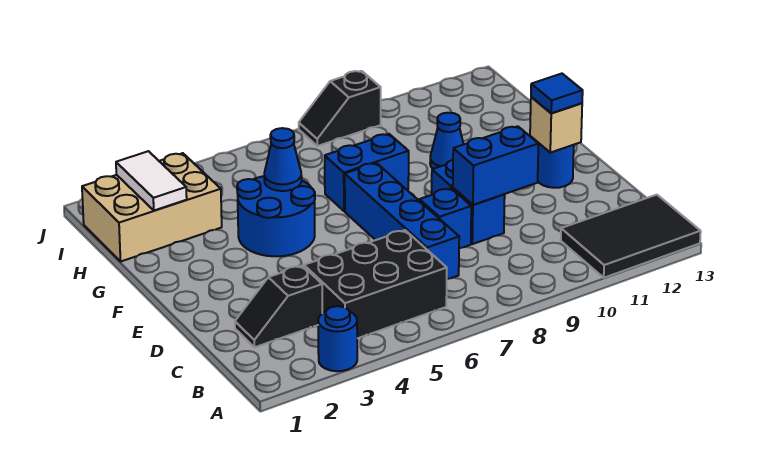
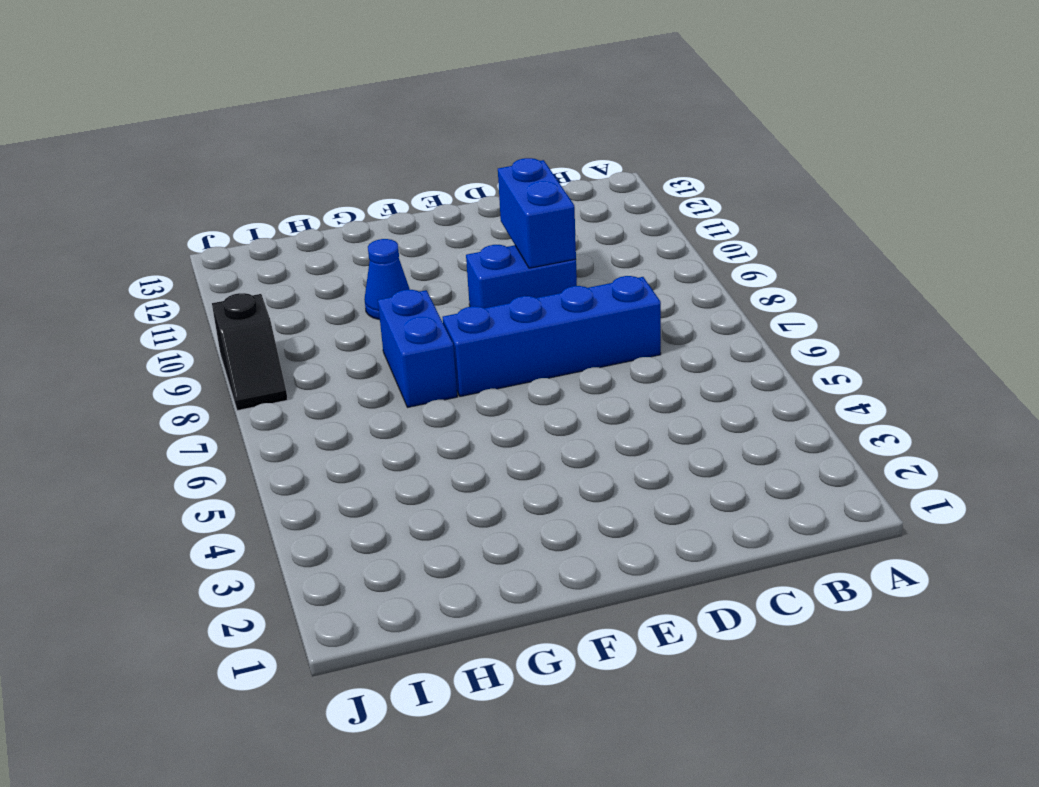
none -> blue 1x1 round brick [318,306,357,371]
none -> black 2x3 tile [561,195,701,278]
none -> black 2x3 brick [304,230,447,338]

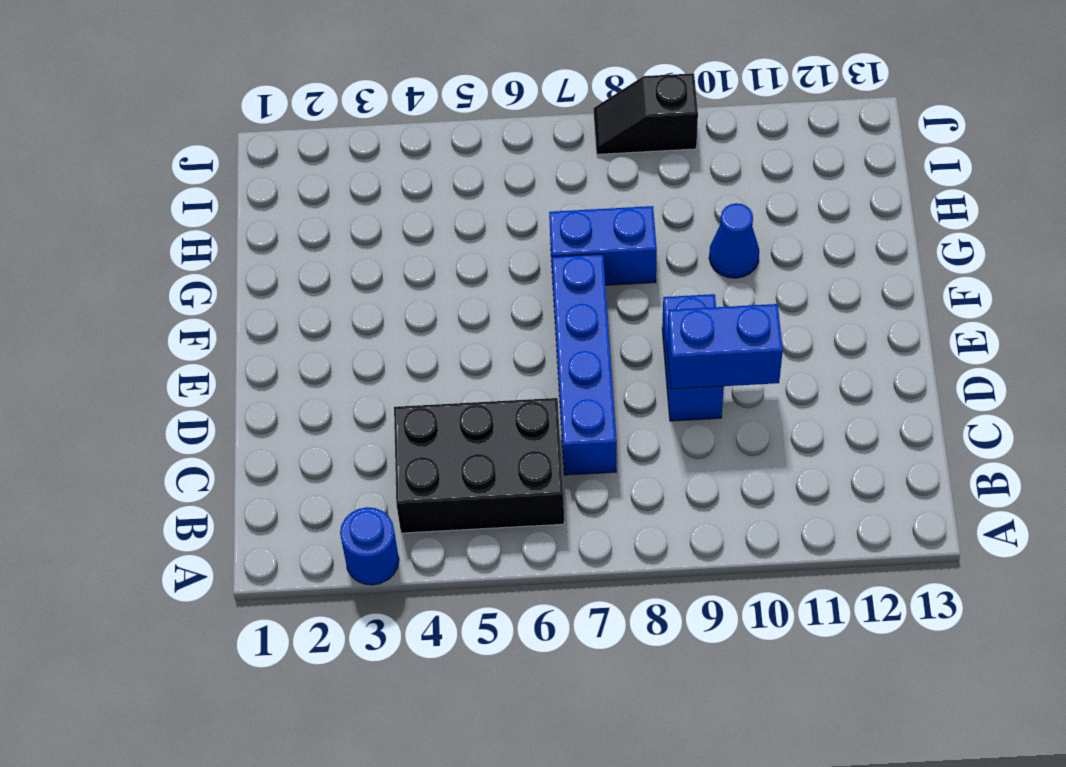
none -> black 2x3 tile [561,195,701,278]
none -> black 1x2 slope [235,266,322,347]
none -> blue 1x1 brick [419,188,471,248]

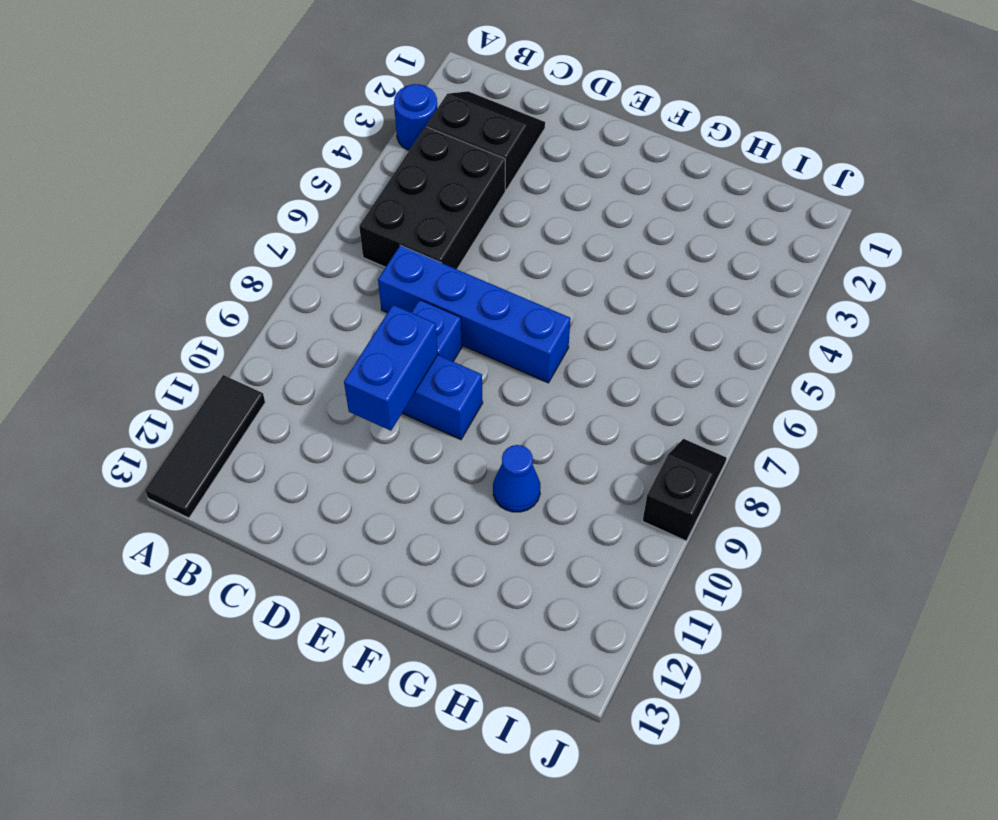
black 1x3 tile [145,375,265,518] -> black 2x3 tile [561,195,701,278]
black 2x2 slope [426,91,545,190] -> black 1x2 slope [235,266,322,347]
none -> blue 1x1 round brick [537,142,574,188]
none -> blue 2x2 round brick [237,176,315,256]
none -> blue 1x2 brick [325,134,409,211]

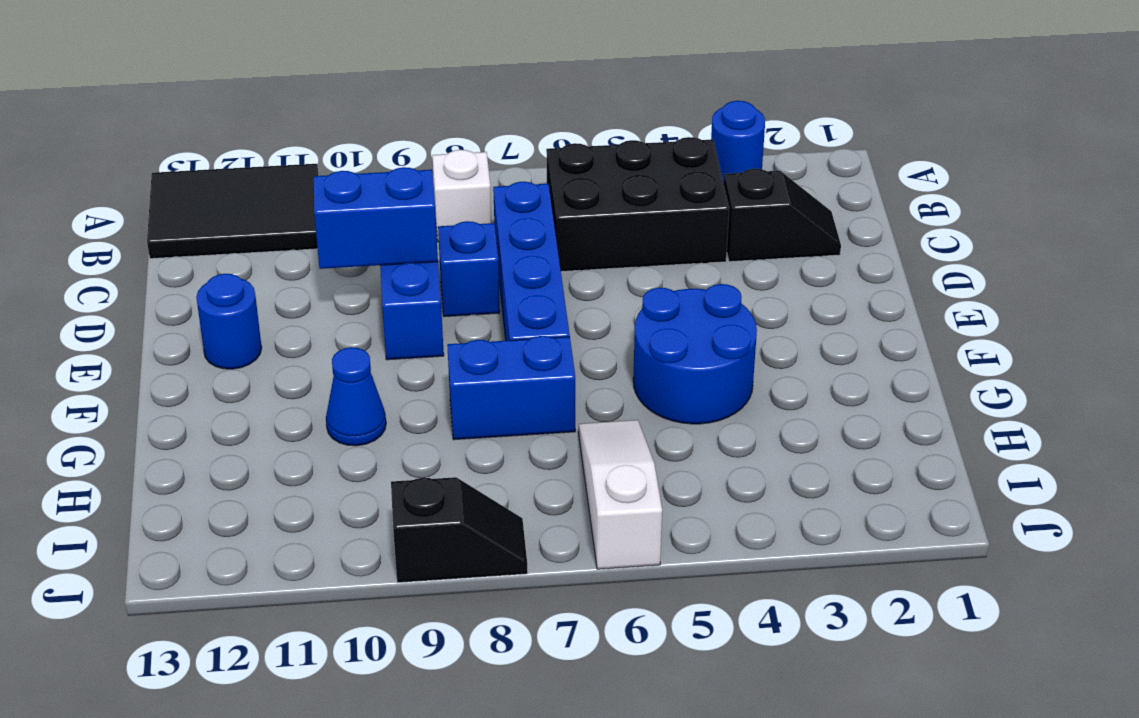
white 1x1 brick [432,150,491,242] -> none
white 1x3 slope [579,420,662,569] -> none
none -> tan 2x3 brick [82,153,222,261]
none -> tan 1x1 brick [530,97,582,153]
none -> blue 1x1 cone [264,128,302,191]

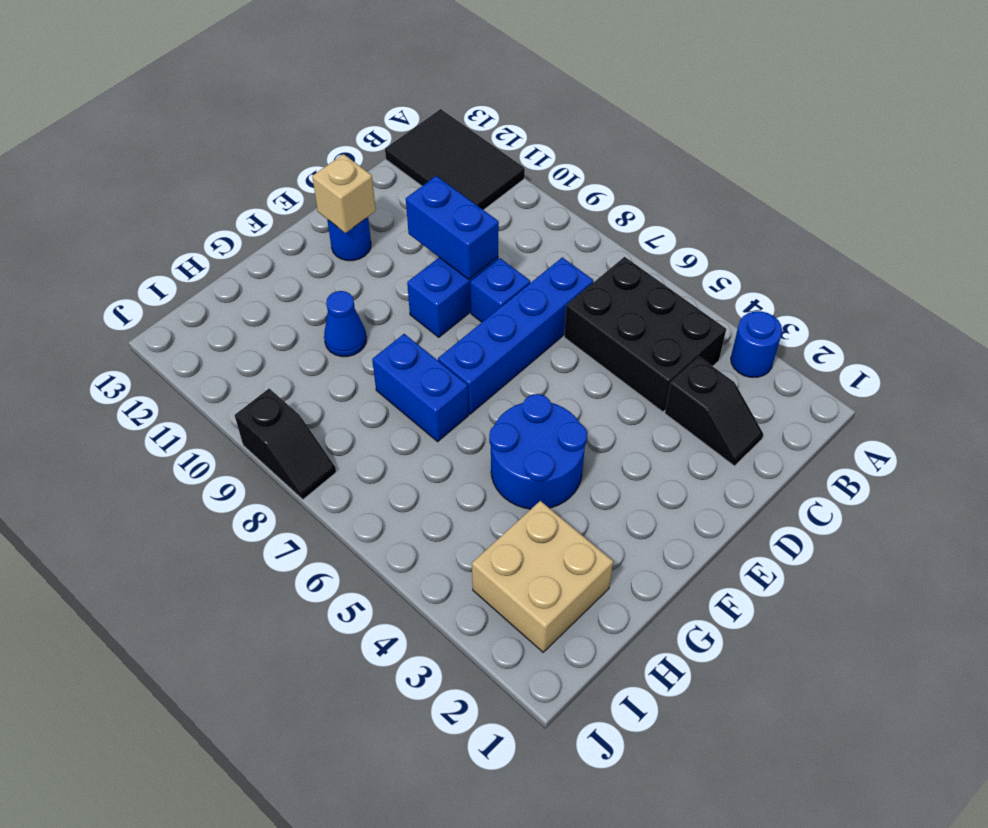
tan 2x2 brick [472,501,613,652] -> tan 2x3 brick [82,153,222,261]
none -> blue 1x1 cone [264,128,302,191]
none -> white 1x2 tile [116,151,187,210]
none -> blue 1x1 tile [531,74,583,113]

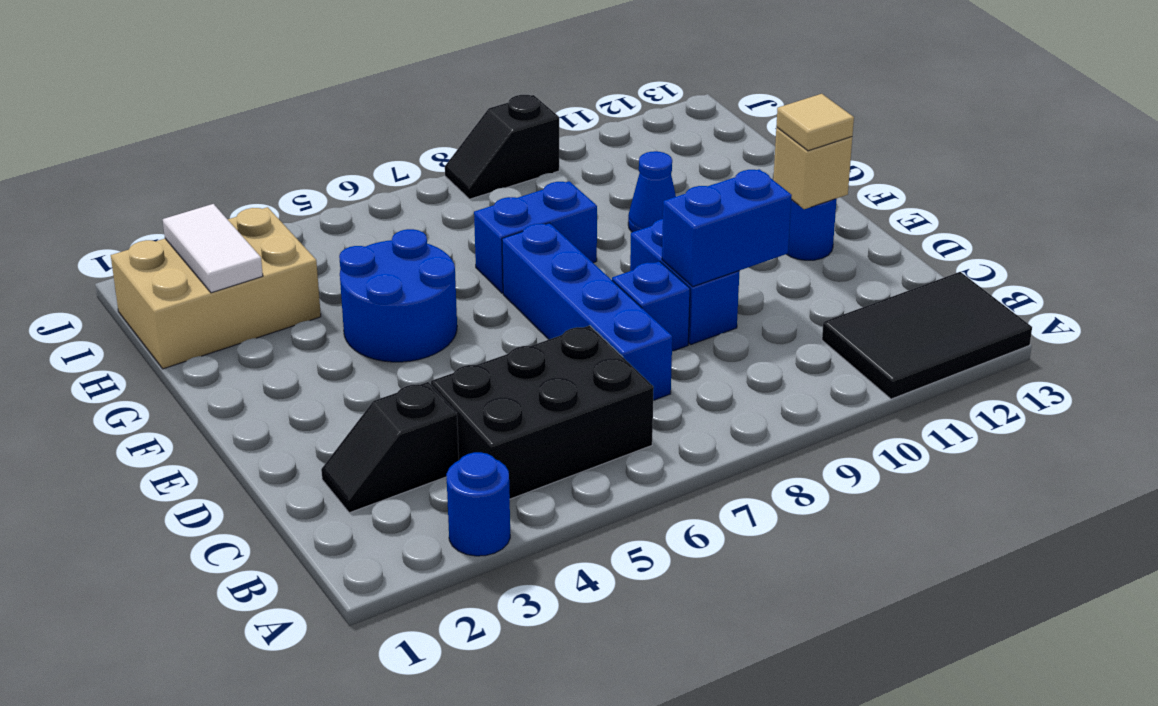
tan 1x1 tile [776,94,854,151] -> blue 1x1 tile [531,74,583,113]
none -> blue 1x1 cone [264,128,302,191]

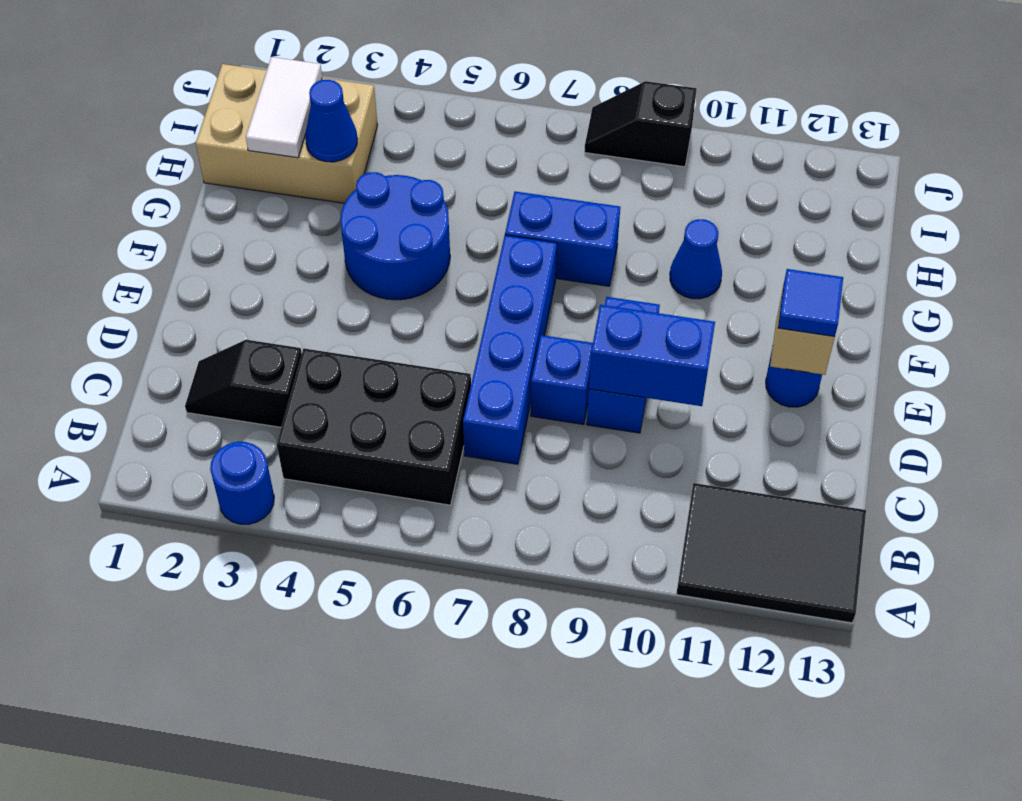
blue 1x1 cone [305,80,357,162] -> blue 1x1 cone moved to [264,128,302,191]

